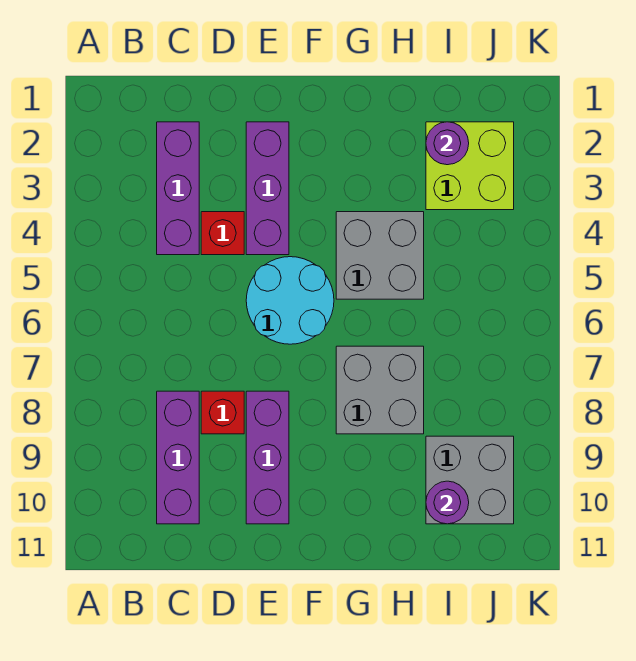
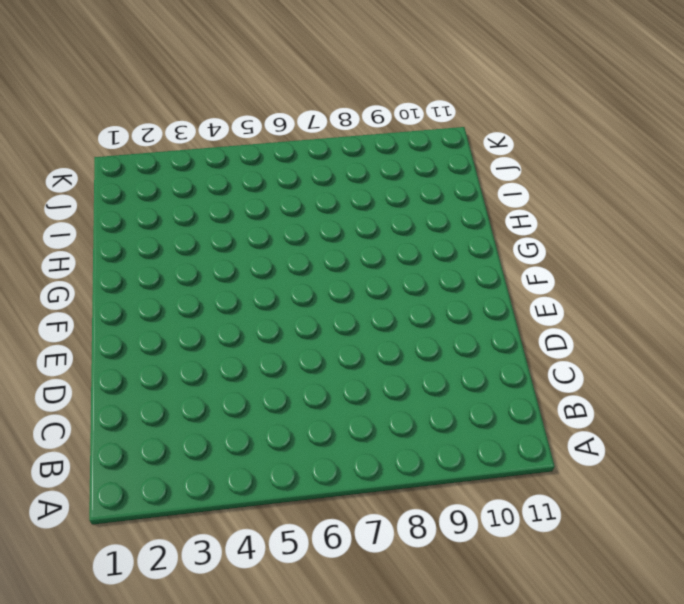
none -> purple 1x3 brick [157,122,199,255]
none -> purple 1x3 brick [157,391,199,524]
none -> red 1x1 brick [201,212,244,255]

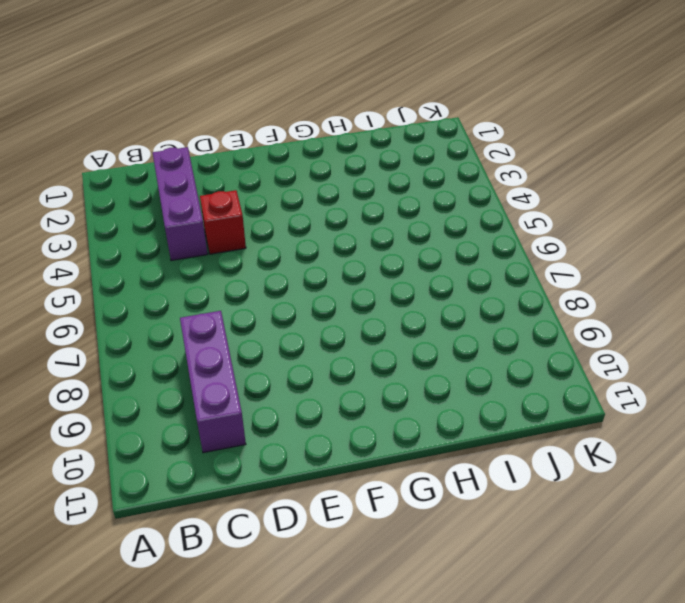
none -> red 1x1 brick [201,391,244,434]
none -> purple 1x3 brick [246,122,289,255]
none -> cyan 2x2 round brick [246,257,334,344]

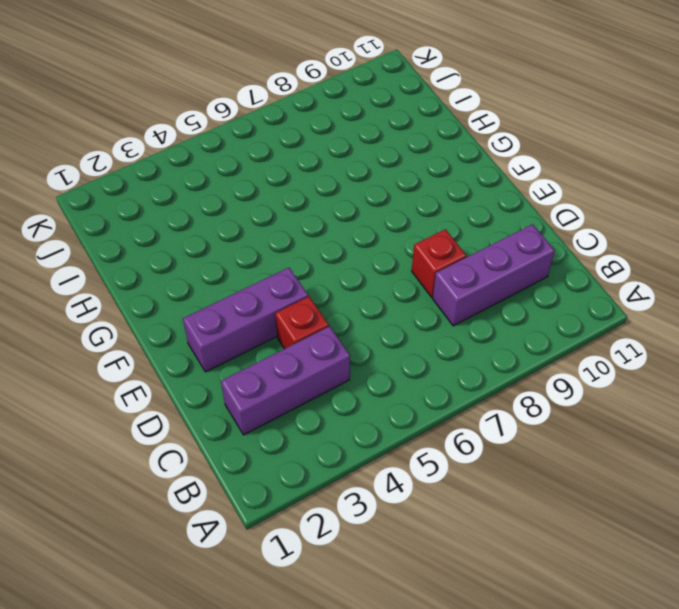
none -> cyan 2x2 round brick [246,257,334,344]
none -> purple 1x3 brick [246,391,289,524]
none -> grey 2x2 brick [336,212,424,299]

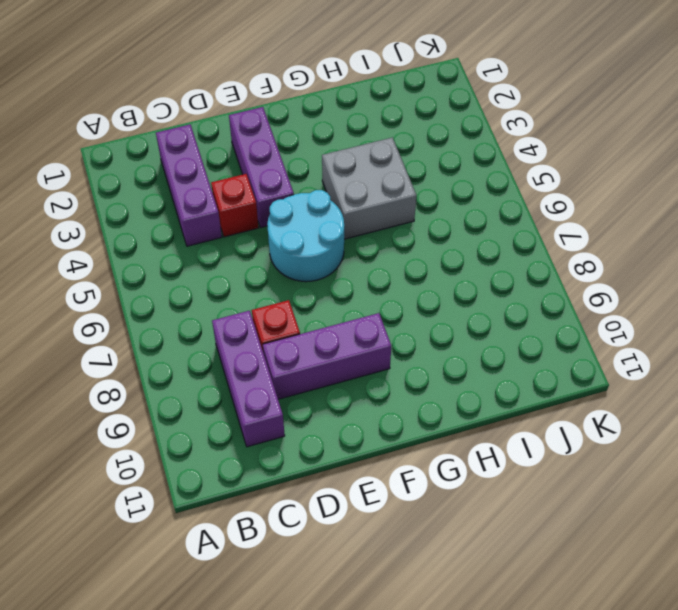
purple 1x3 brick [263,313,391,399] -> purple 1x3 brick turned to [246,391,289,524]
none -> grey 2x2 brick [336,346,424,434]
none -> lime 2x2 brick [426,122,514,210]
none -> grey 2x2 brick [426,436,514,524]

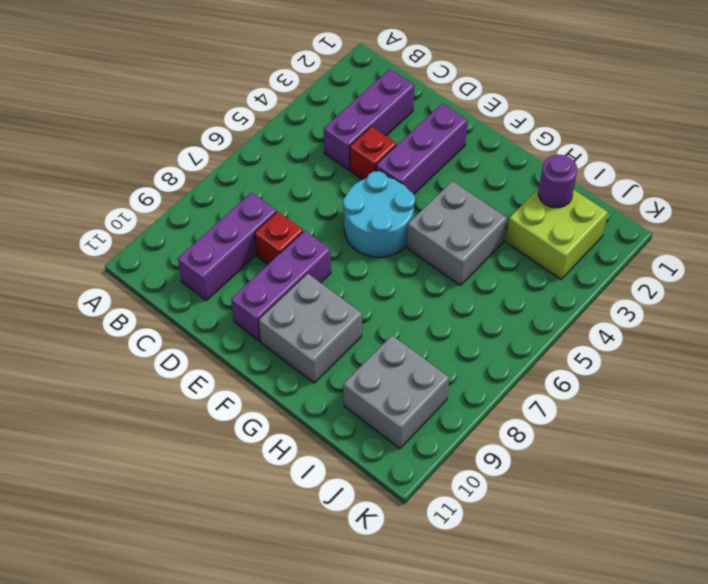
grey 2x2 brick [259,273,362,383] -> grey 2x2 brick moved to [336,346,424,434]
none -> purple 1x1 round brick [426,481,469,524]

